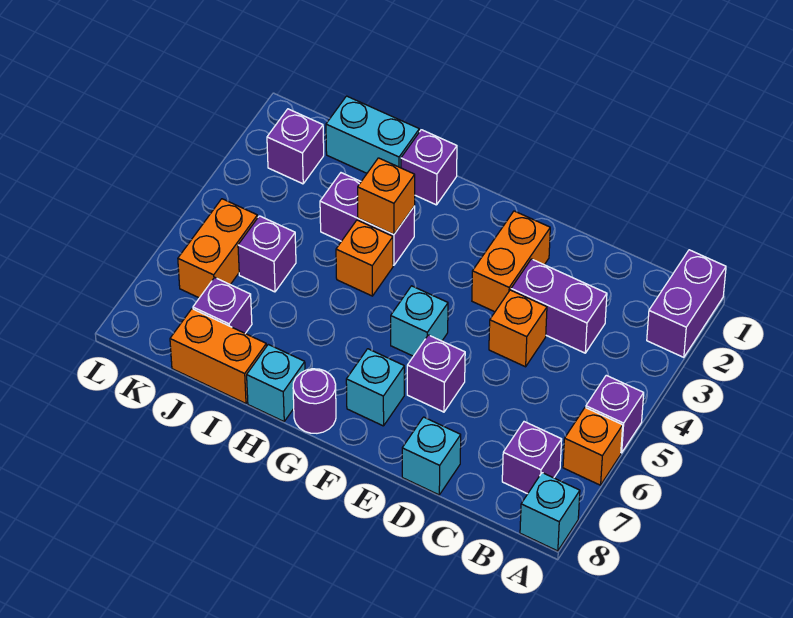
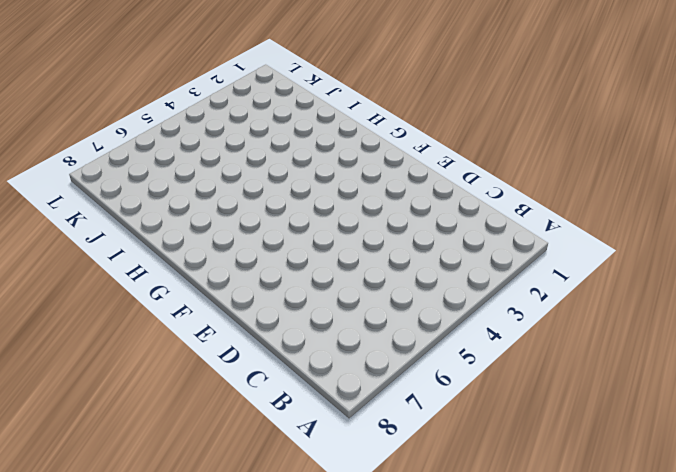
none -> purple 1x2 brick [647,250,726,357]
none -> purple 1x1 brick [586,375,644,453]
none -> orange 1x1 brick [563,408,623,485]

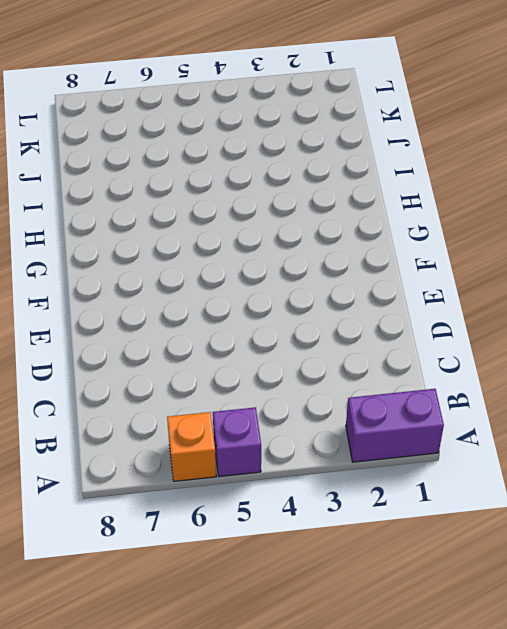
none -> cyan 1x1 brick [520,473,580,551]
none -> purple 1x1 brick [502,422,562,494]
none -> purple 1x2 brick [511,259,607,353]

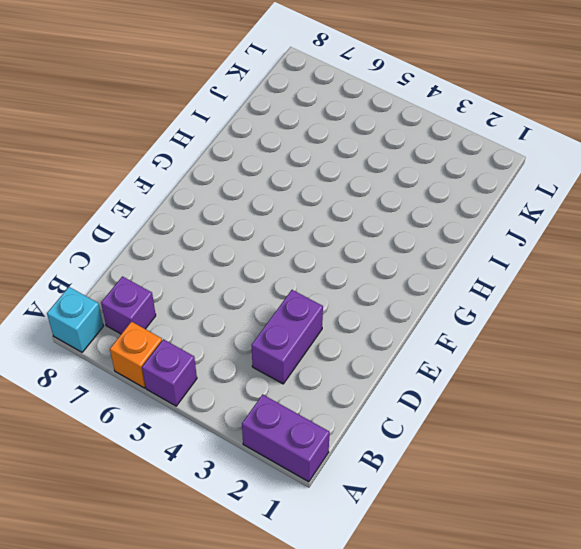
none -> orange 1x1 brick [489,290,547,367]
none -> cyan 1x1 brick [402,417,461,495]
none -> orange 1x2 brick [472,211,550,312]

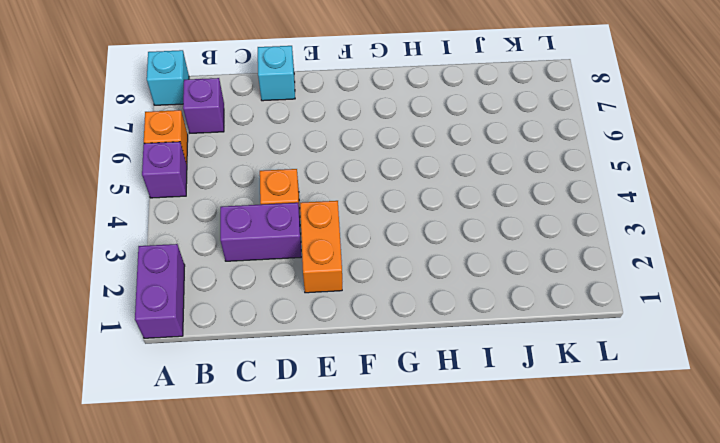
none -> purple 1x1 brick [407,335,465,412]
none -> cyan 1x1 brick [391,286,448,356]
none -> cyan 1x1 brick [346,349,404,426]

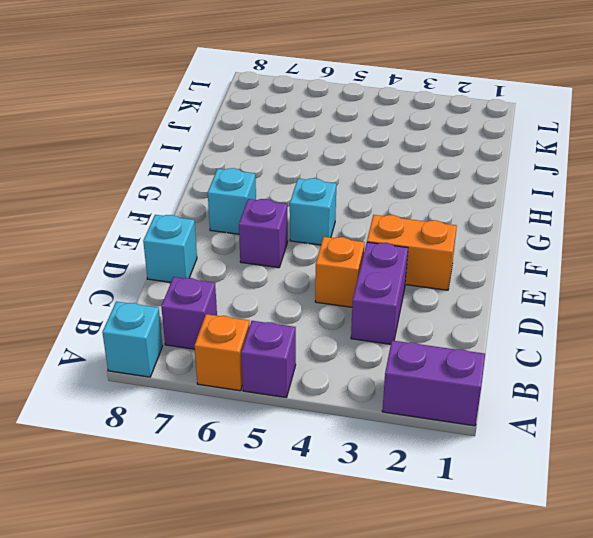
none -> purple 1x1 round brick [293,369,336,433]
none -> purple 1x1 brick [401,130,457,205]
none -> purple 1x2 brick [320,173,415,265]

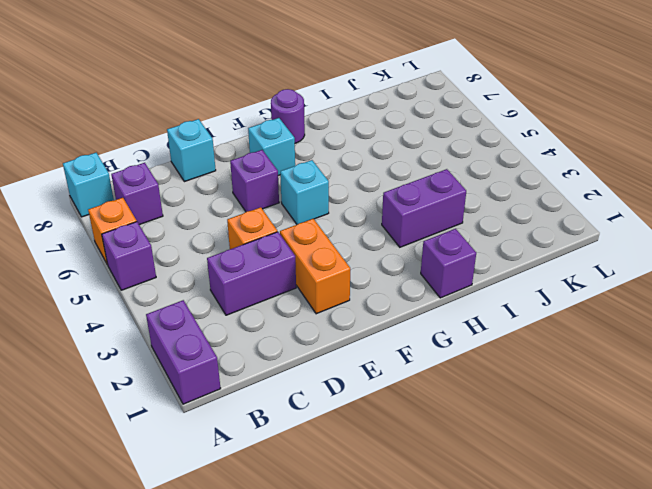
none -> orange 1x1 brick [336,220,393,296]
none -> cyan 1x1 brick [247,344,305,421]
none -> cyan 1x2 brick [326,96,419,173]

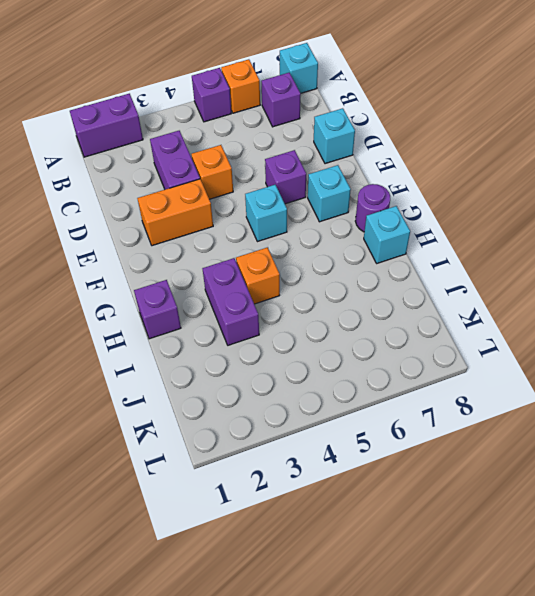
none -> cyan 1x2 brick [326,96,419,173]
none -> orange 1x2 brick [170,309,266,403]
none -> purple 1x1 brick [238,216,296,292]

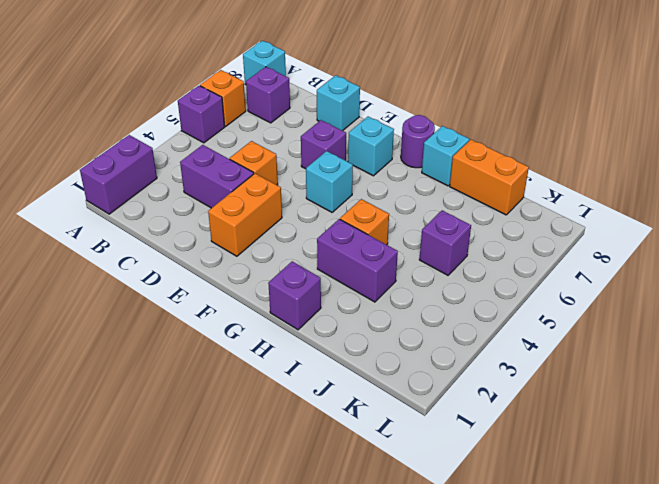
none -> cyan 1x2 brick [326,96,419,173]
none -> purple 1x1 brick [193,277,252,333]
none -> purple 1x1 brick [267,109,324,184]

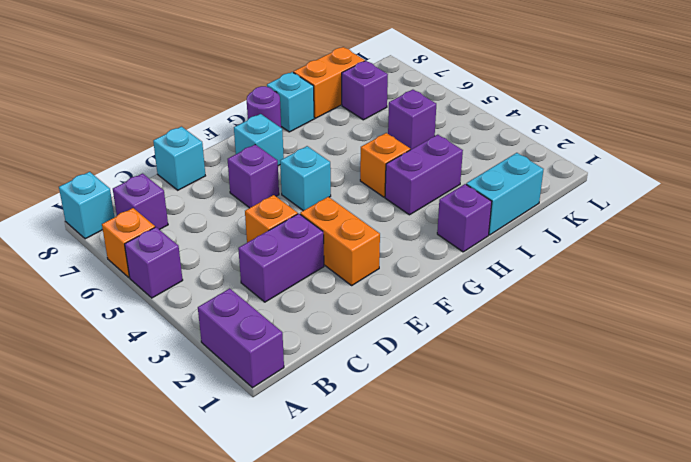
none -> purple 1x1 brick [267,109,324,184]
none -> orange 1x2 brick [178,199,258,298]
none -> orange 1x1 brick [358,158,415,235]

